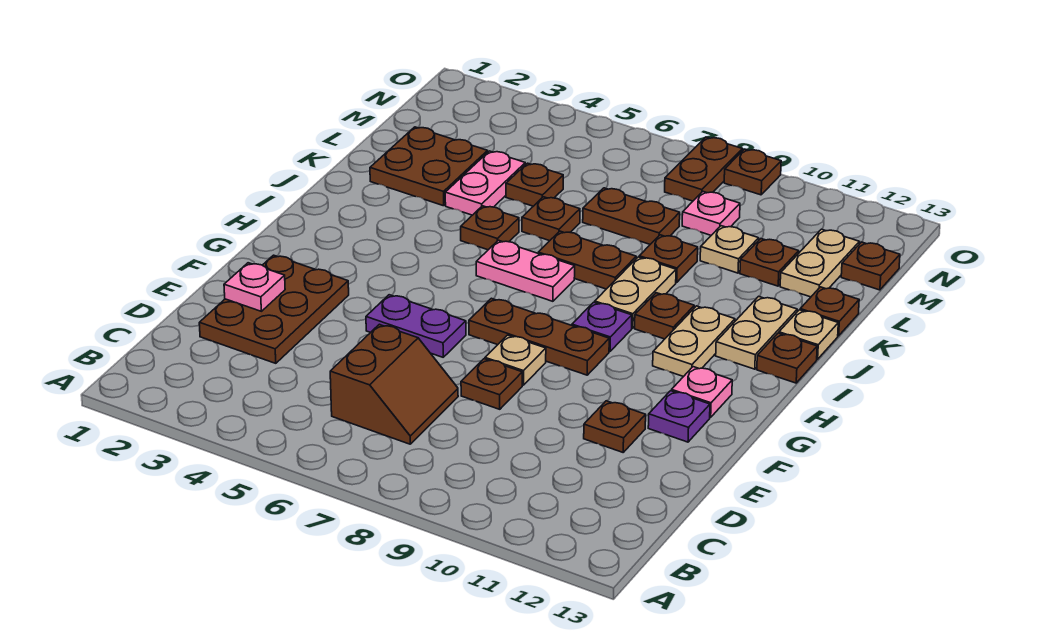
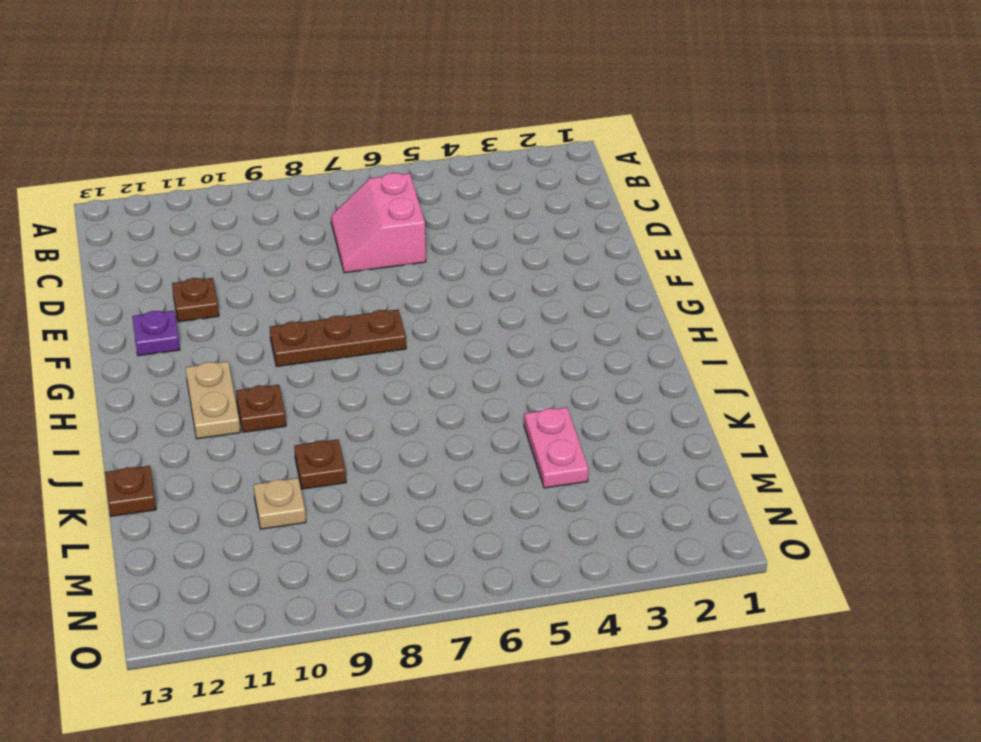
pink 2x2 slope [331,173,426,273] -> brown 2x2 slope [330,324,458,444]
none -> brown 2x3 plate [199,255,349,363]
none -> brown 1x1 plate [461,359,522,409]
none -> purple 1x2 plate [366,295,466,357]
none -> tan 1x1 plate [485,335,546,385]

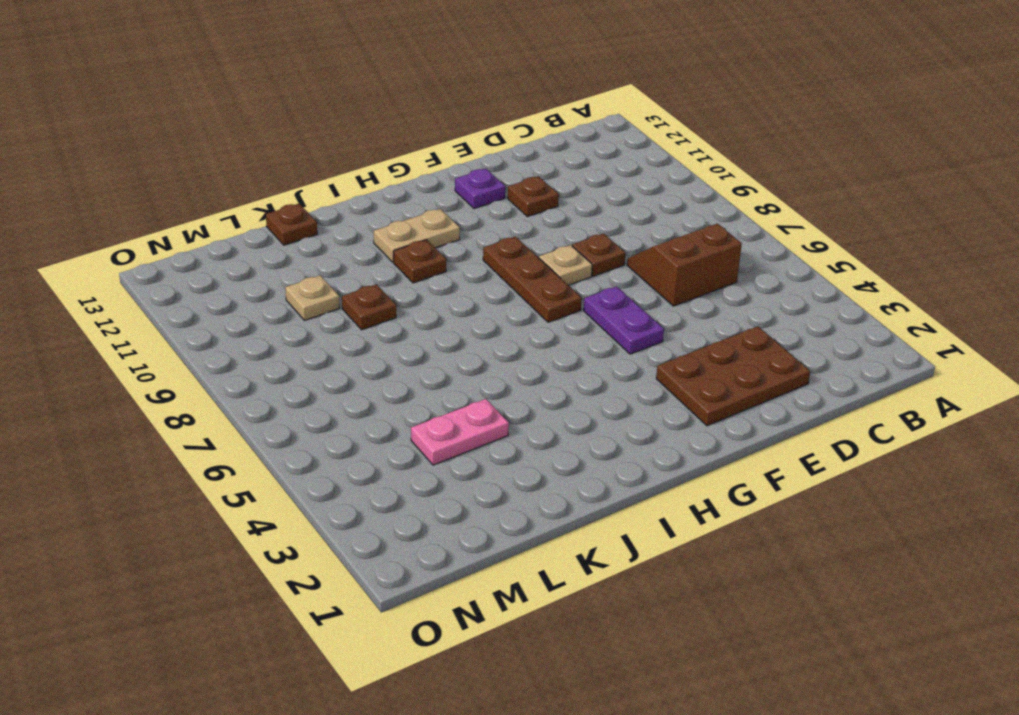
none -> pink 1x1 plate [672,367,732,417]
none -> purple 1x1 plate [572,302,632,351]
none -> pink 1x2 plate [476,240,575,301]
none -> tan 1x2 plate [595,257,676,328]

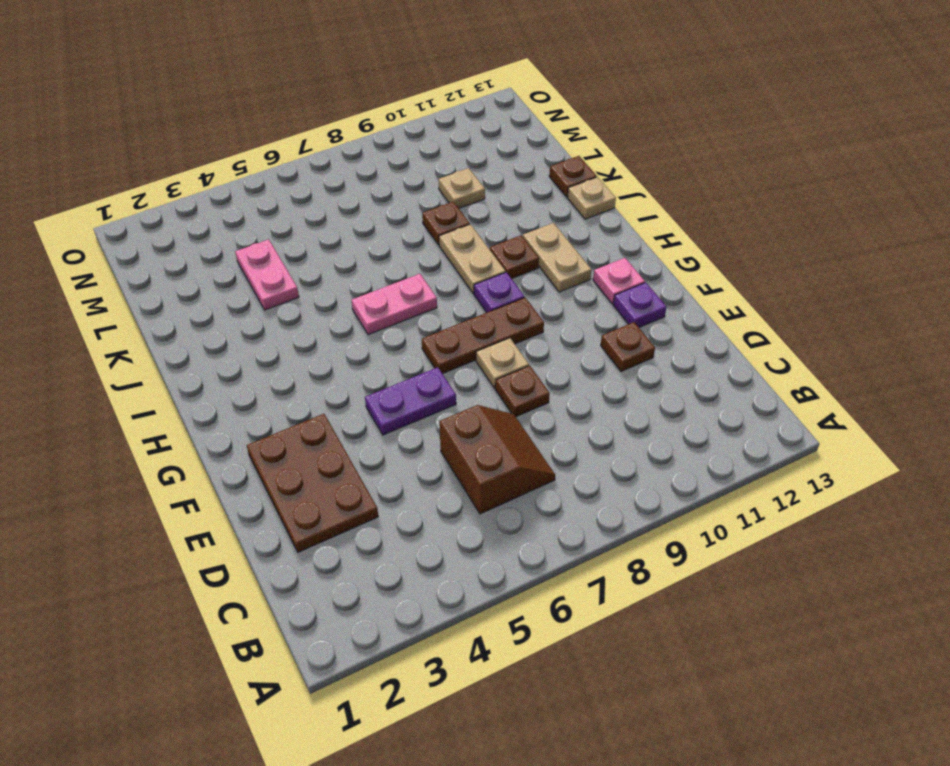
none -> tan 1x2 plate [716,296,797,369]
none -> brown 1x1 plate [757,333,817,383]
none -> brown 1x1 plate [461,206,519,250]
none -> brown 1x2 plate [538,231,636,289]

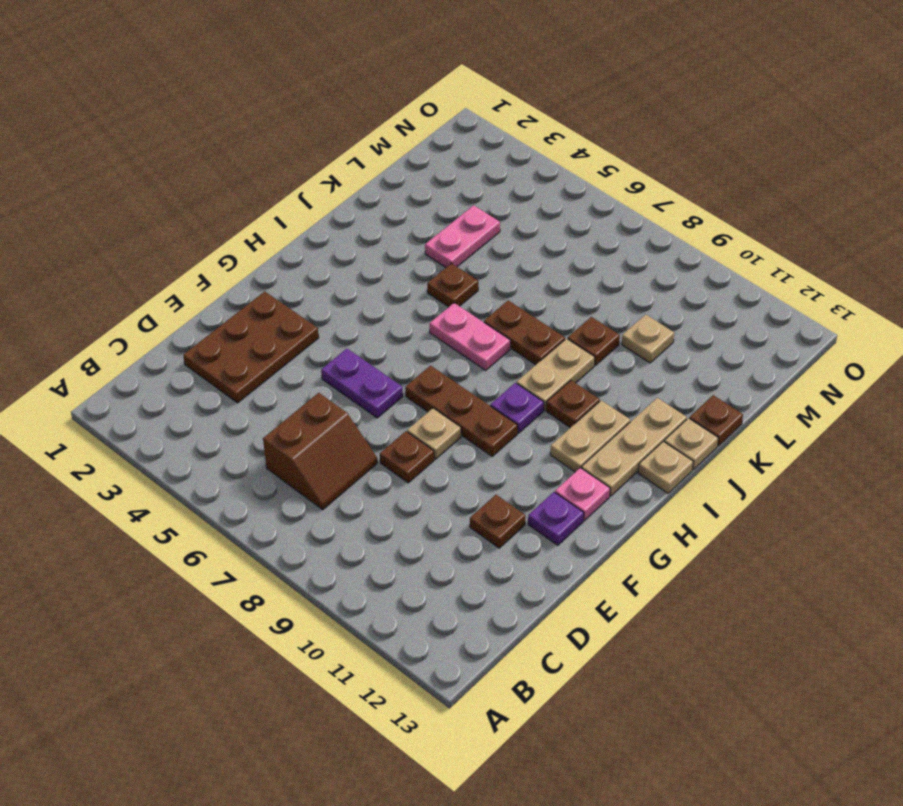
tan 1x3 plate [582,398,687,496] -> tan 1x2 plate [716,296,797,369]
tan 1x1 plate [638,441,693,493] -> brown 1x1 plate [757,333,817,383]
none -> brown 2x2 plate [370,127,488,206]
none -> brown 1x1 plate [522,197,580,241]
none -> brown 1x1 plate [506,163,563,206]
none -> brown 1x2 plate [583,188,680,244]

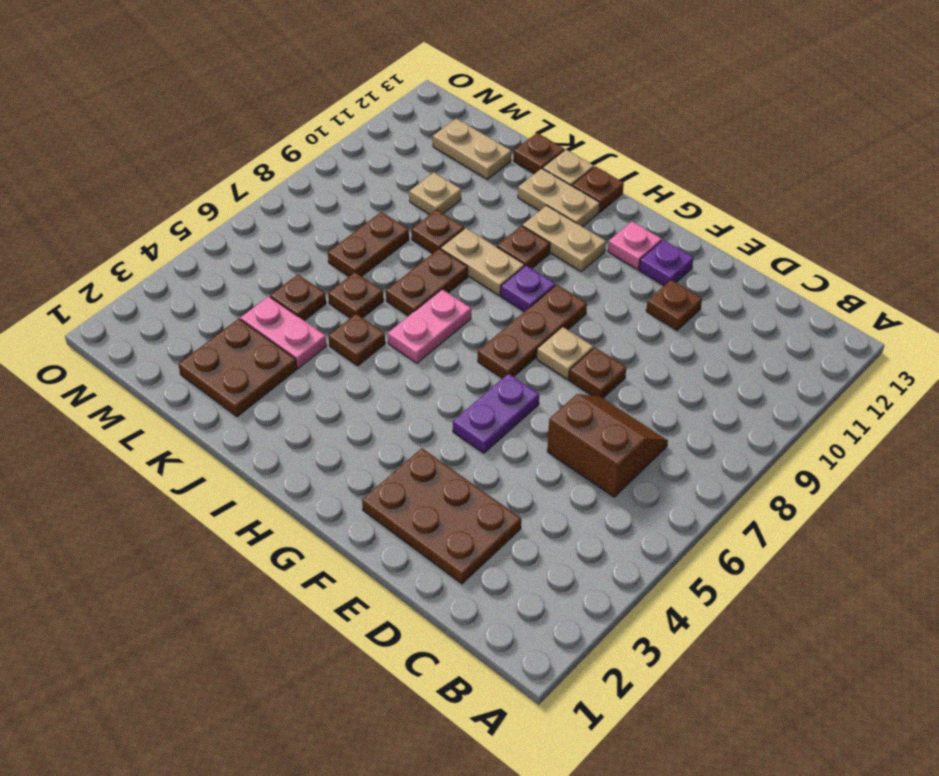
none -> brown 1x1 plate [740,239,799,286]
none -> pink 1x1 plate [682,192,740,235]
none -> brown 1x1 plate [841,242,900,290]
none -> brown 1x2 plate [665,137,742,201]

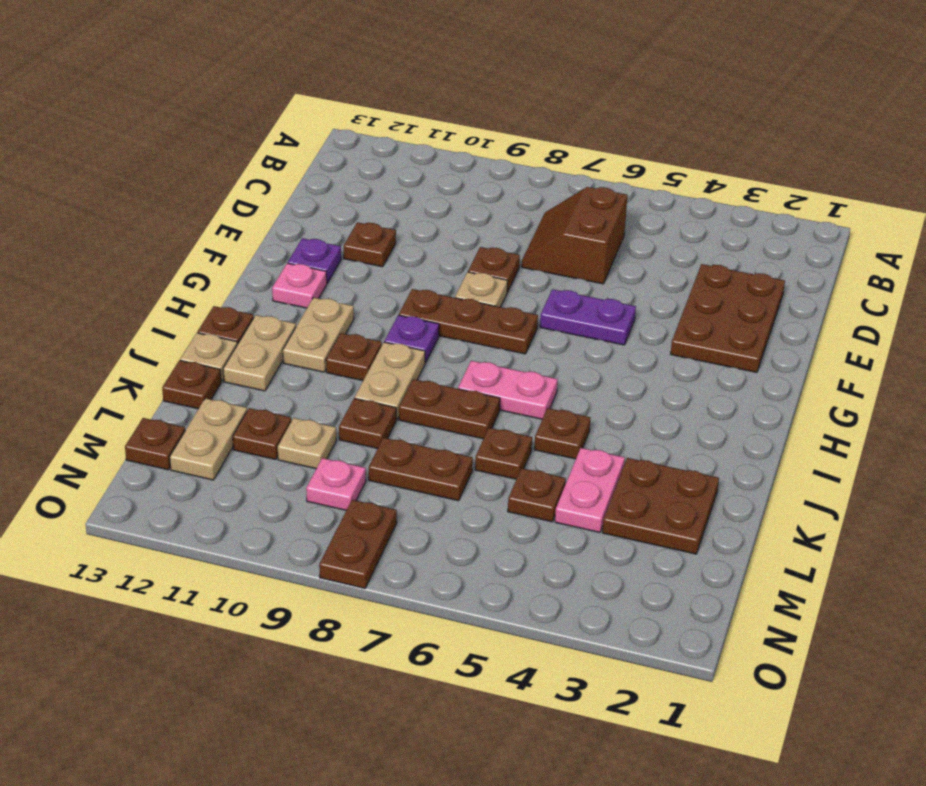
none -> brown 1x1 plate [724,149,781,195]
none -> pink 1x1 plate [224,263,285,311]

